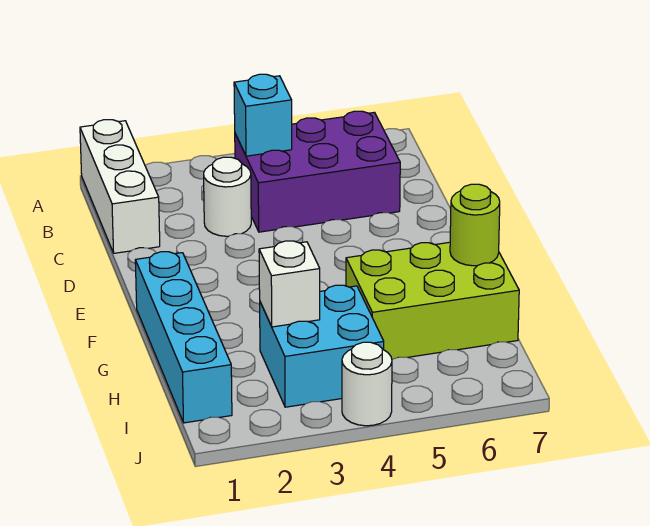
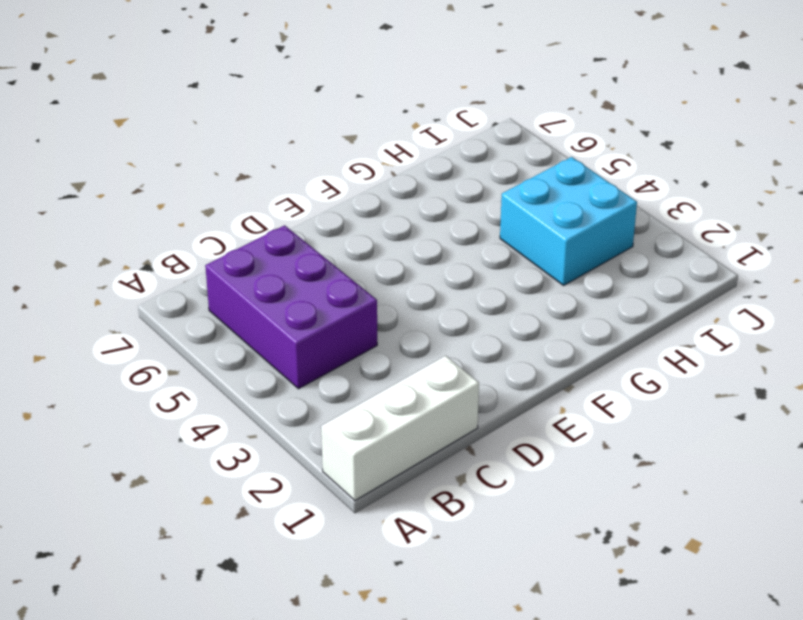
none -> white 1x1 round brick [204,157,251,236]
none -> cyan 1x4 brick [135,252,232,423]

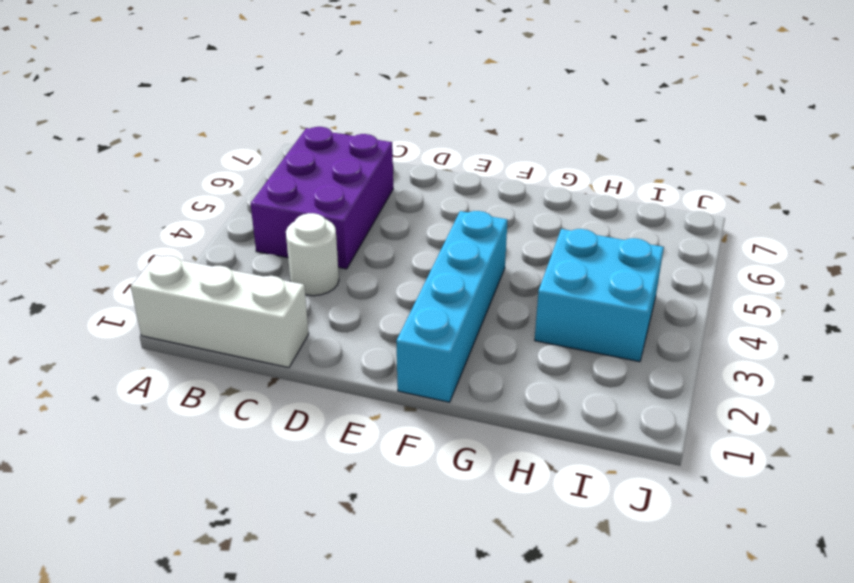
cyan 1x4 brick [396,211,508,402] -> cyan 1x4 brick turned to [135,252,232,423]
none -> lime 2x3 brick [346,242,519,359]
none -> white 1x1 round brick [342,342,392,426]

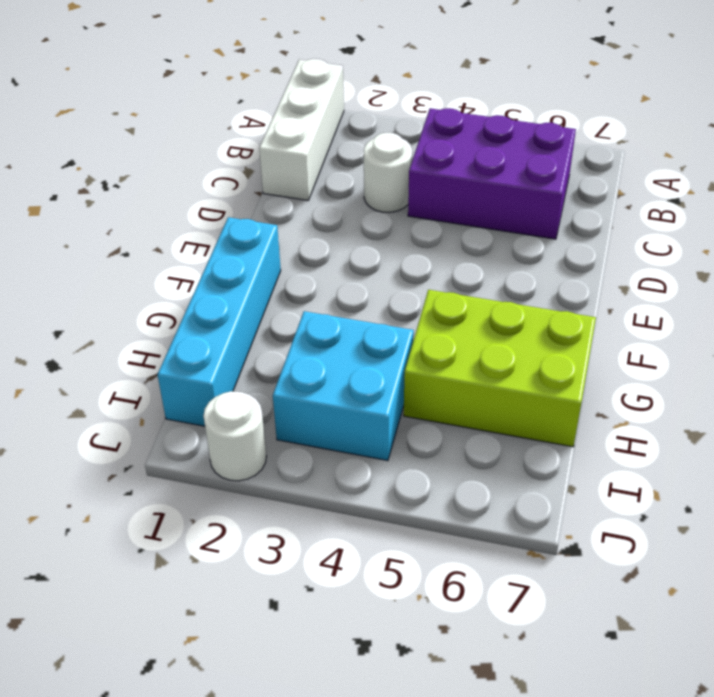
white 1x1 round brick [203,391,266,481] -> white 1x1 round brick moved to [342,342,392,426]
none -> cyan 1x1 brick [234,74,292,156]
none -> lime 1x1 round brick [450,184,500,266]

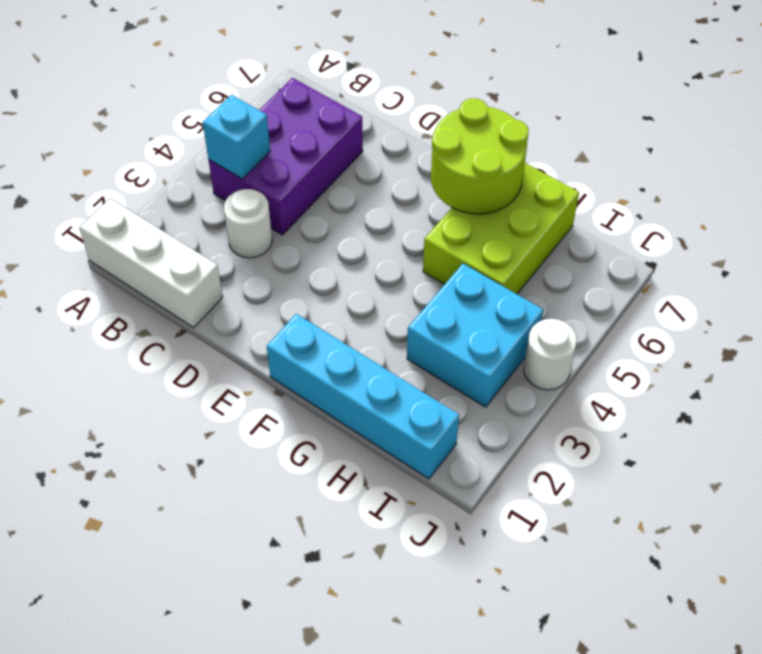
lime 2x2 round brick [431,98,529,214] -> lime 1x1 round brick [450,184,500,266]
none -> white 1x1 brick [259,241,320,327]

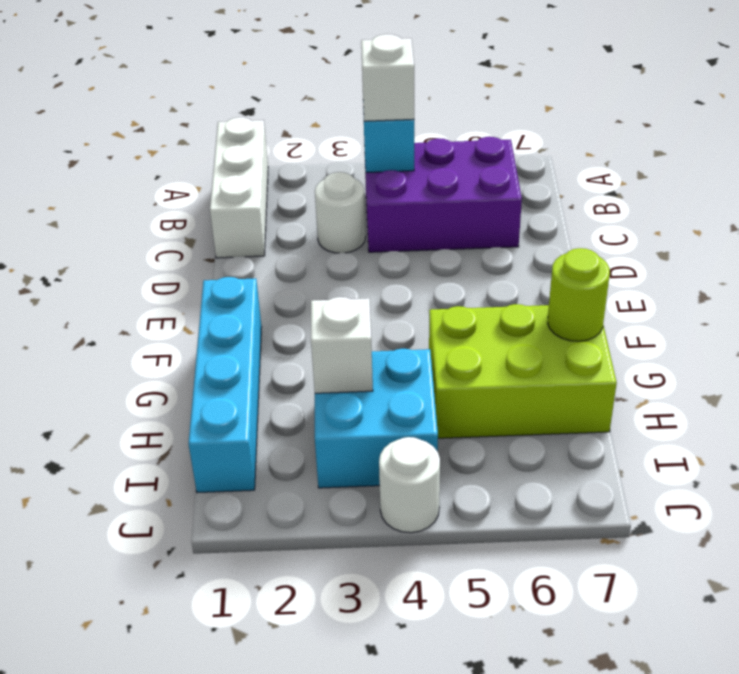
white 1x1 brick [361,34,414,121] -> none

